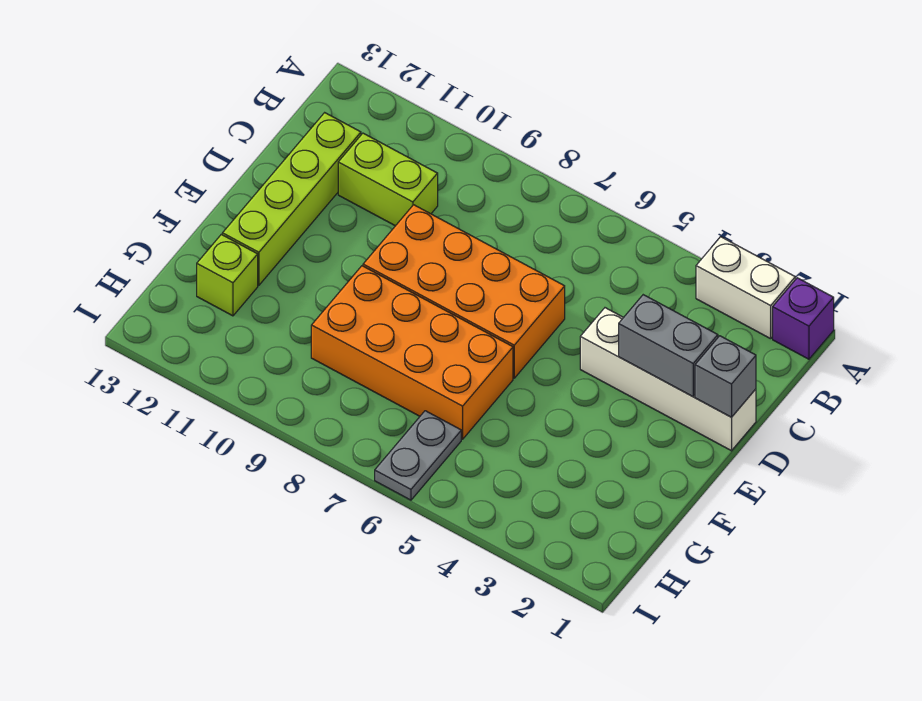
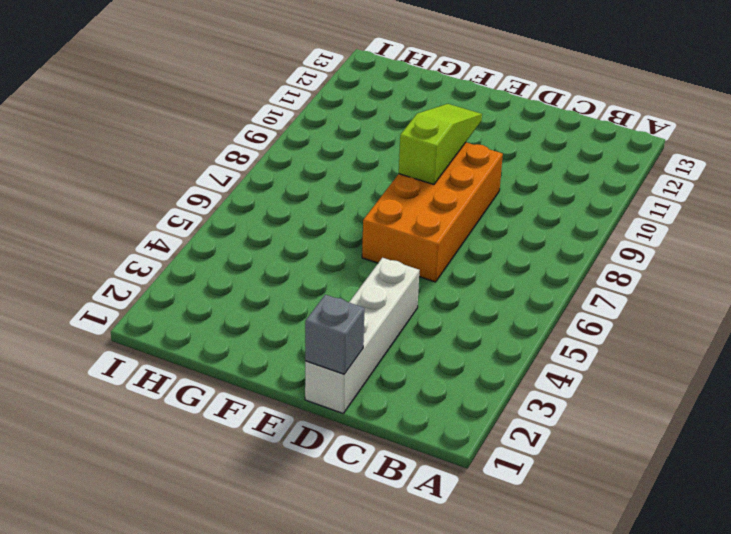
lime 1x3 slope [399,104,482,185] -> none
none -> purple 1x1 brick [773,278,834,359]
none -> white 1x2 brick [696,237,795,339]

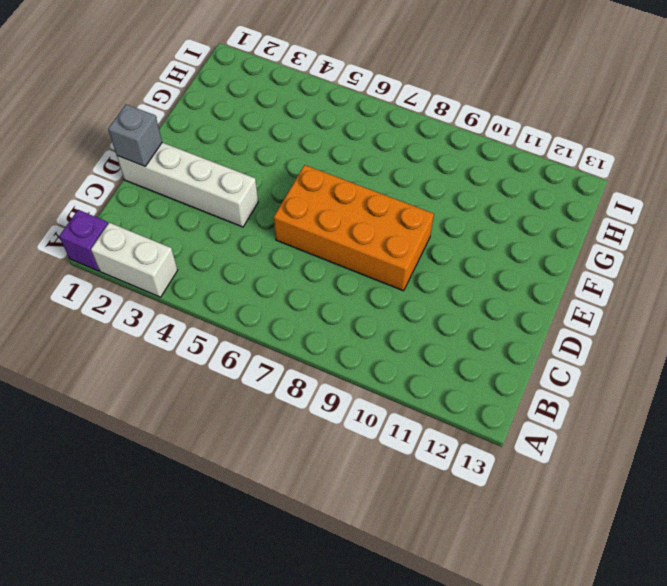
none -> lime 1x2 brick [338,133,438,226]
none -> lime 1x4 brick [222,113,361,285]

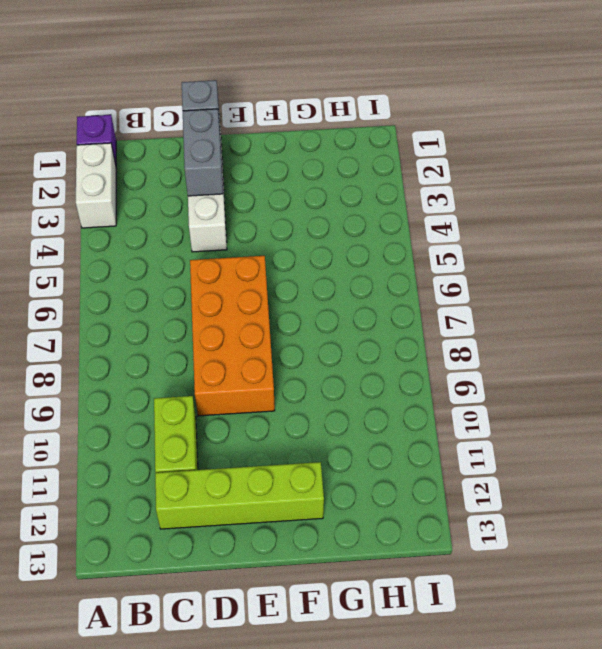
none -> orange 2x4 brick [311,266,513,439]
none -> lime 1x1 brick [197,234,258,316]

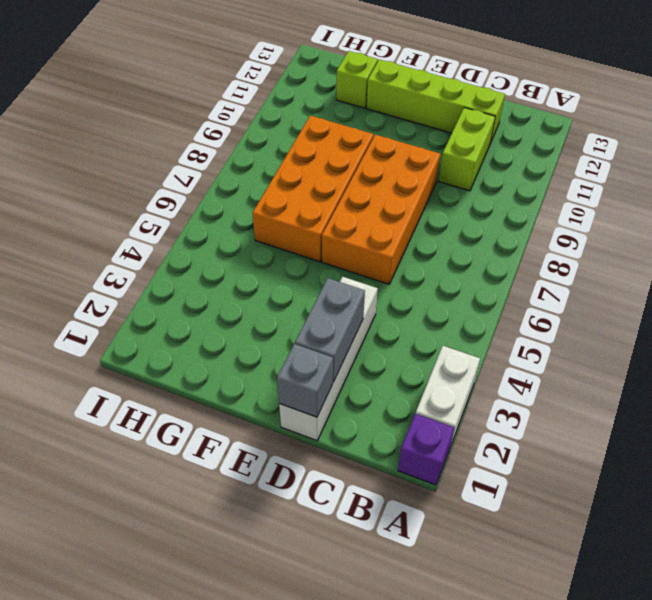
none -> grey 1x2 plate [375,411,461,500]

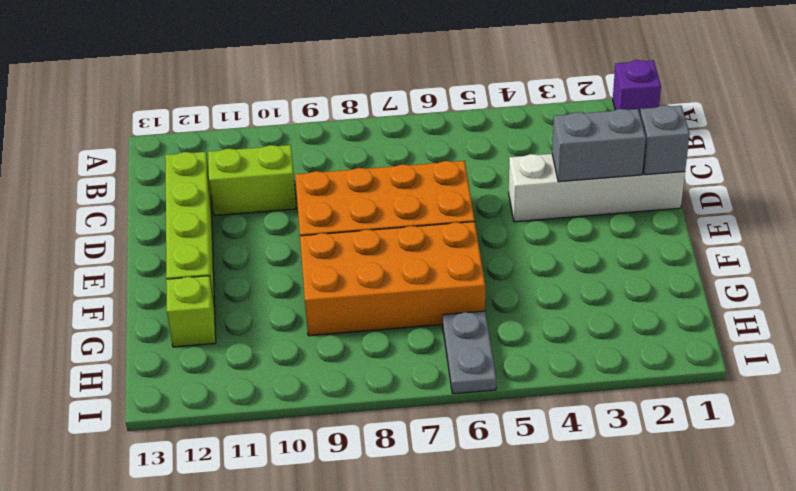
none -> white 1x2 brick [696,237,795,339]

